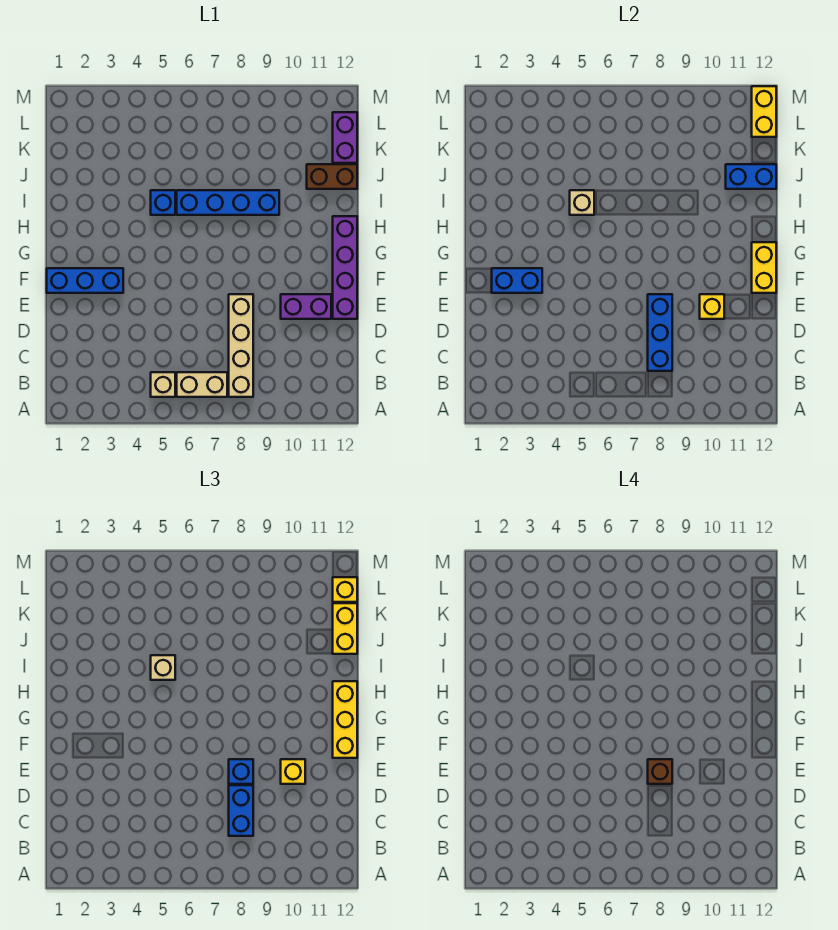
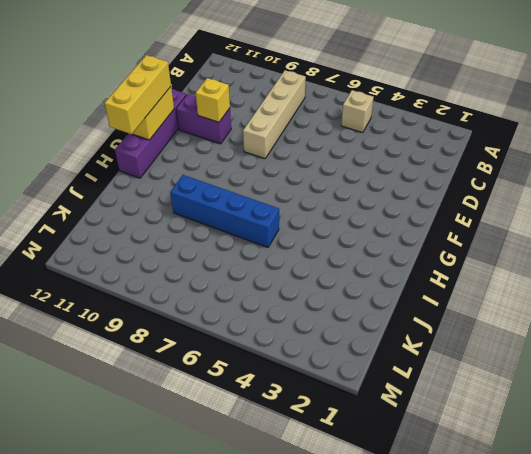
none -> tan 1x2 brick [177,372,227,397]
none -> blue 1x3 brick [47,268,123,293]
none -> blue 1x1 brick [151,190,175,215]

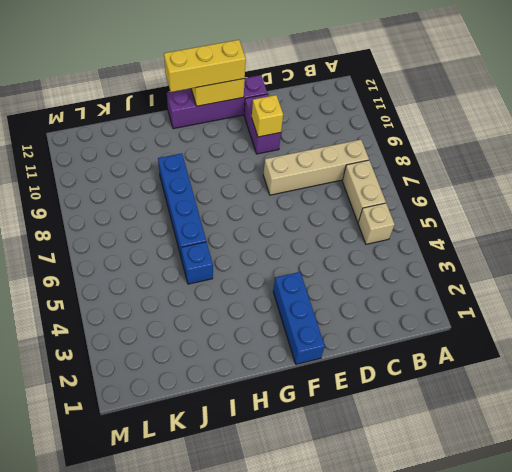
none -> brown 1x2 brick [307,164,357,189]
none -> purple 1x2 brick [333,112,357,163]
none -> blue 1x3 brick [648,294,672,371]

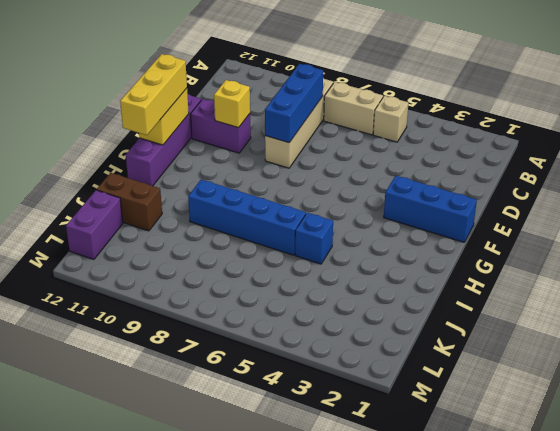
none -> blue 1x2 brick [492,268,542,293]
none -> tan 1x1 brick [570,190,594,215]
none -> blue 1x2 brick [726,164,776,189]

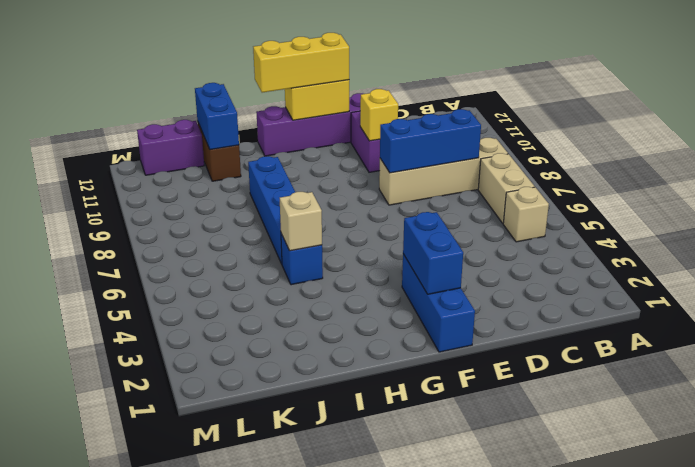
none -> yellow 1x2 brick [752,86,776,137]
none -> blue 1x2 brick [229,785,253,836]
none -> blue 1x1 brick [229,759,253,784]

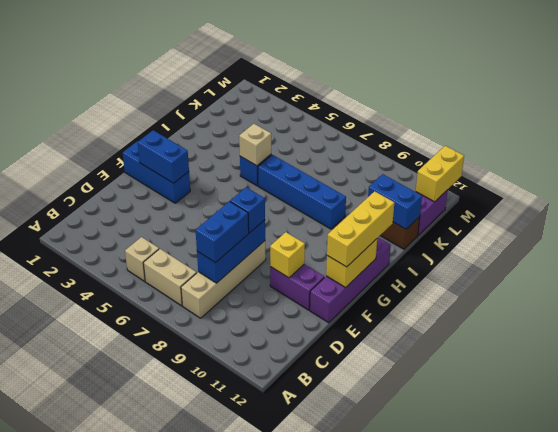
none -> yellow 1x1 brick [281,759,305,784]
none -> tan 1x1 brick [151,655,175,680]
none -> yellow 1x2 brick [333,603,357,654]

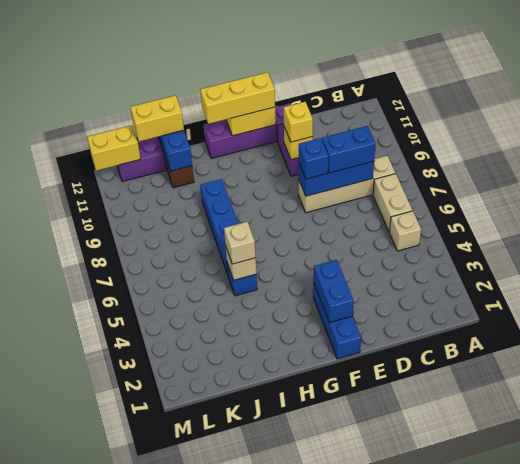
none -> yellow 1x1 brick [333,577,357,602]
none -> brown 1x1 brick [648,759,672,784]

